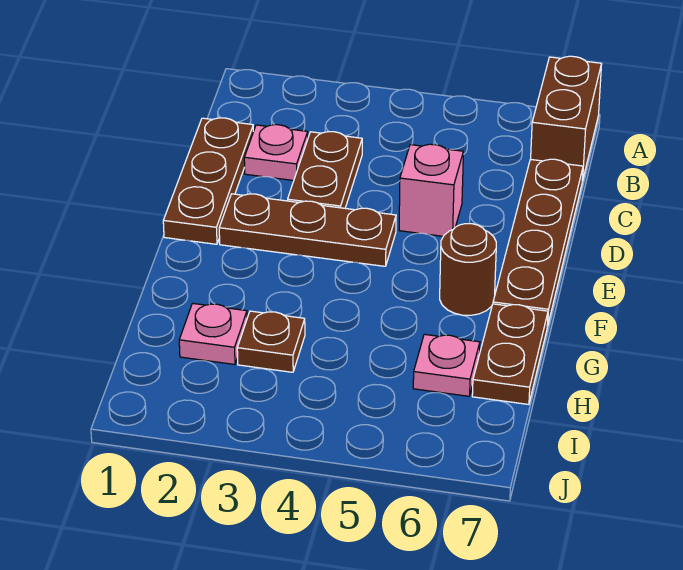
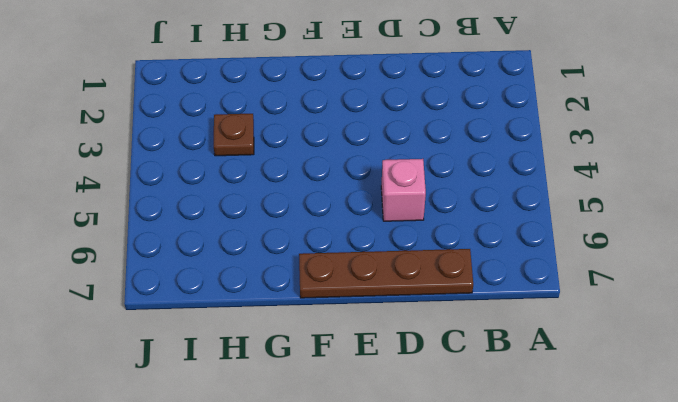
none -> brown 1x2 brick [531,56,602,181]
none -> brown 1x3 plate [163,118,253,244]
none -> pink 1x1 plate [244,125,308,181]

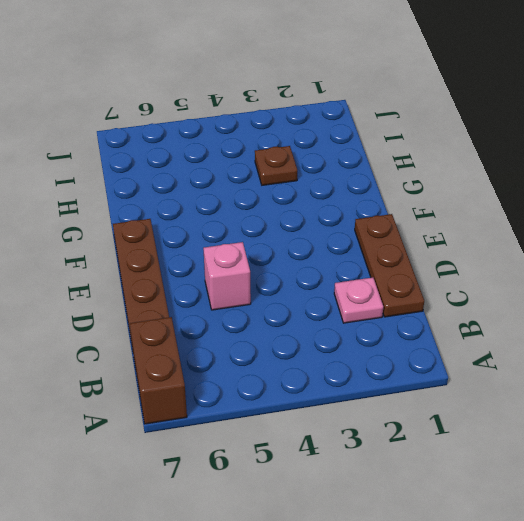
none -> brown 1x2 plate [288,132,362,208]
none -> brown 1x3 plate [219,194,396,266]
none -> brown 1x1 round brick [440,224,496,315]

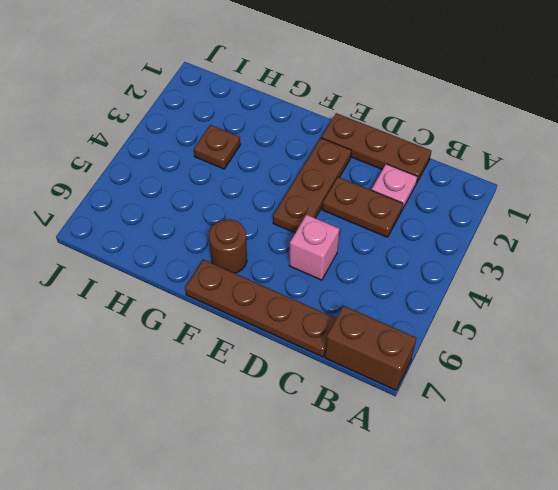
none -> brown 1x2 plate [472,304,548,404]
none -> pink 1x1 plate [179,303,247,364]
none -> pink 1x1 plate [413,334,480,396]

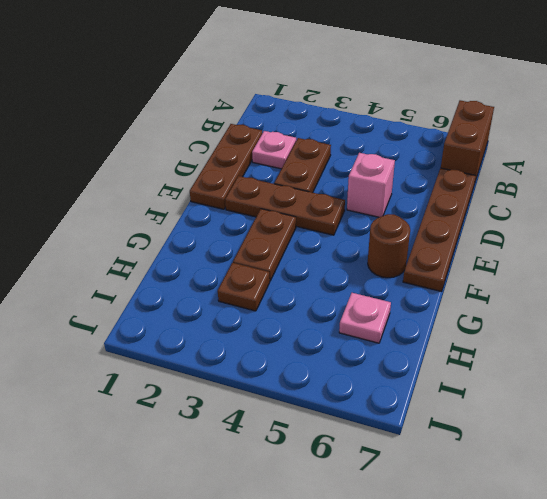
brown 1x2 plate [233,209,296,281] -> brown 1x2 plate moved to [472,304,548,404]
none -> pink 1x1 plate [179,303,247,364]

